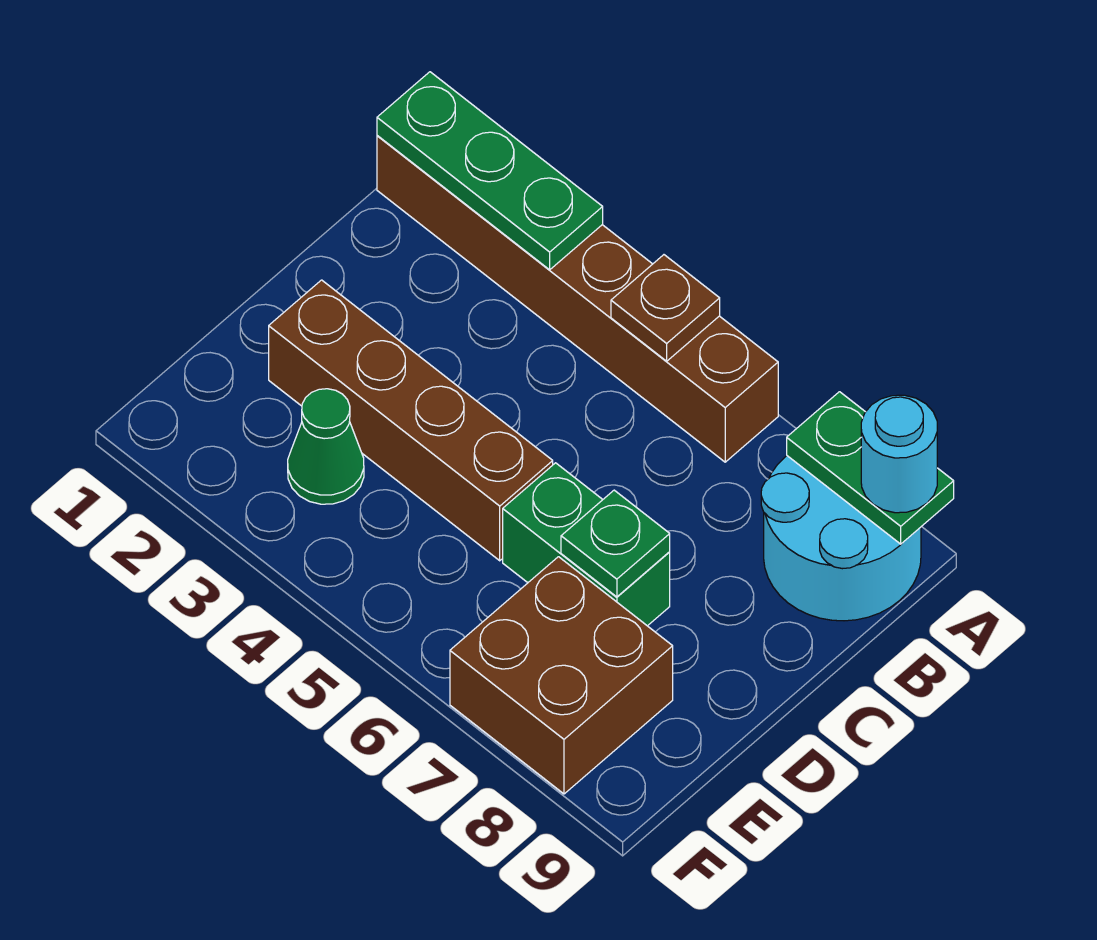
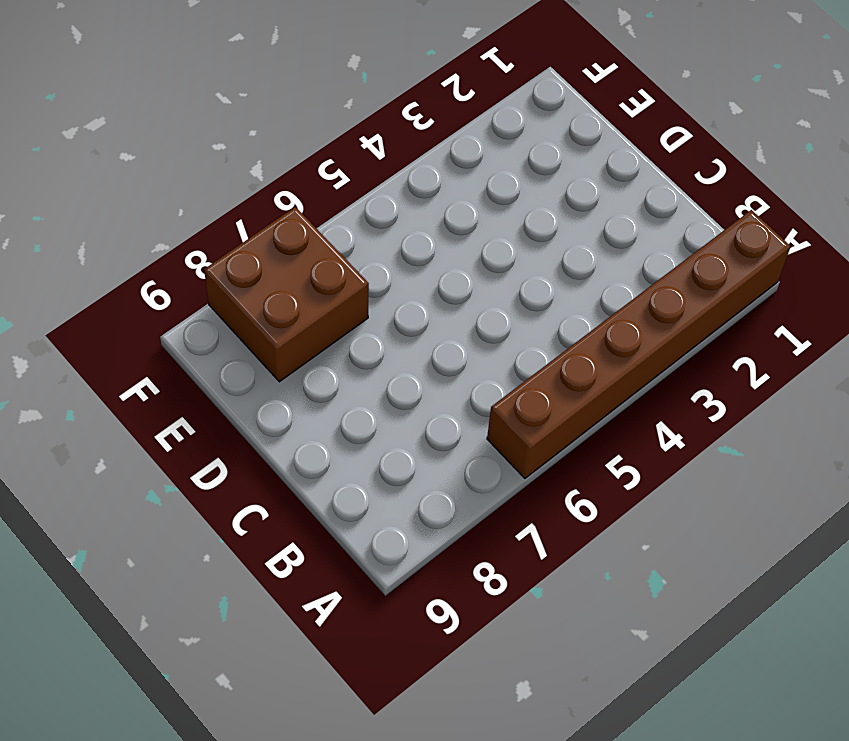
none -> cyan 2x2 round brick [761,456,921,621]
none -> brown 1x4 brick [269,280,553,561]

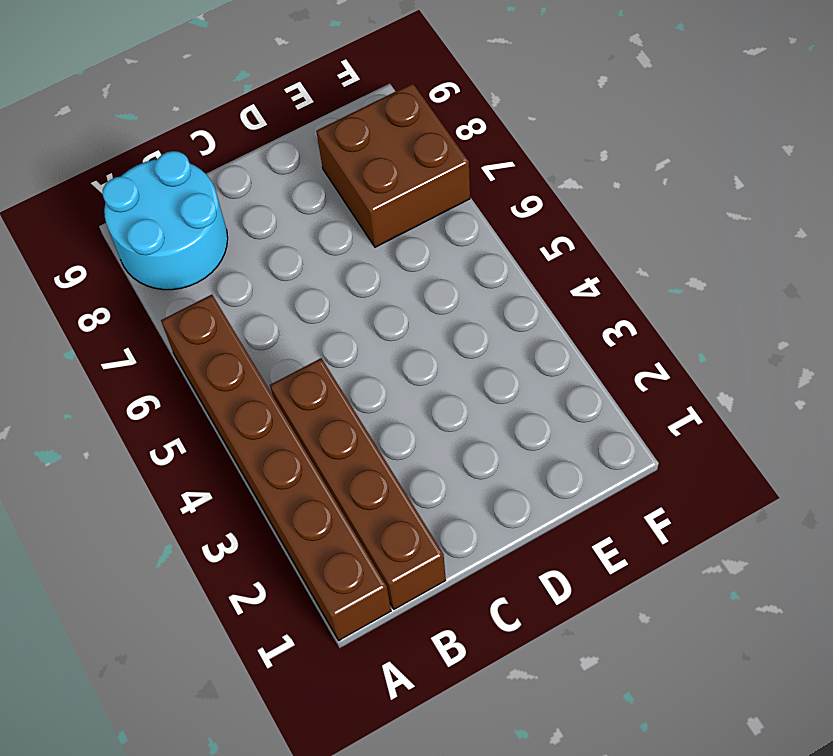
brown 1x4 brick [270,358,446,609] -> brown 1x4 brick moved to [269,280,553,561]
none -> green 1x2 brick [503,463,670,626]
none -> green 1x1 cone [288,389,364,504]

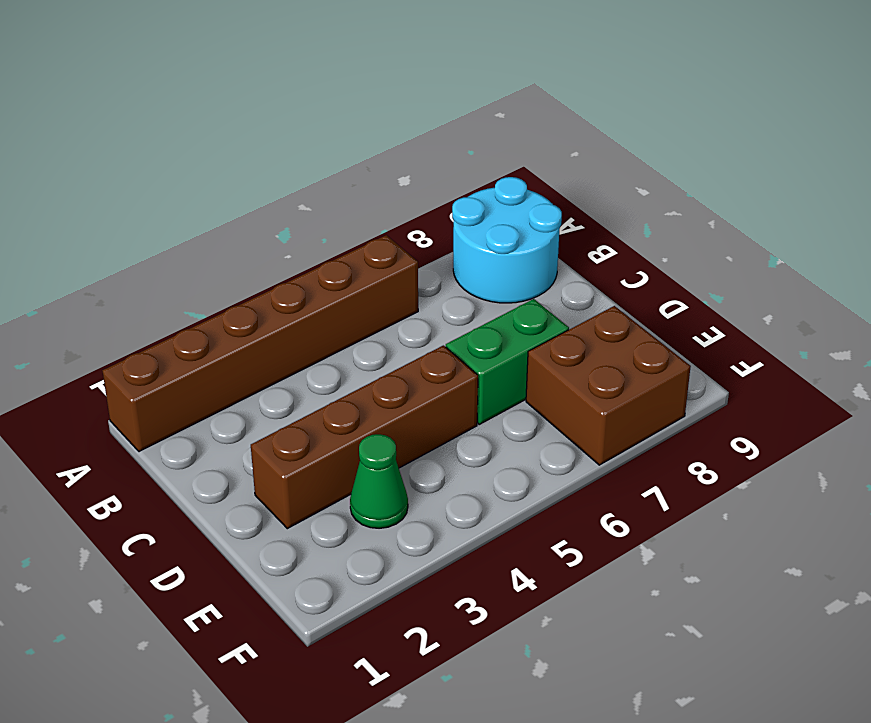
none -> green 1x3 plate [377,72,603,270]
none -> brown 1x1 plate [611,255,720,361]

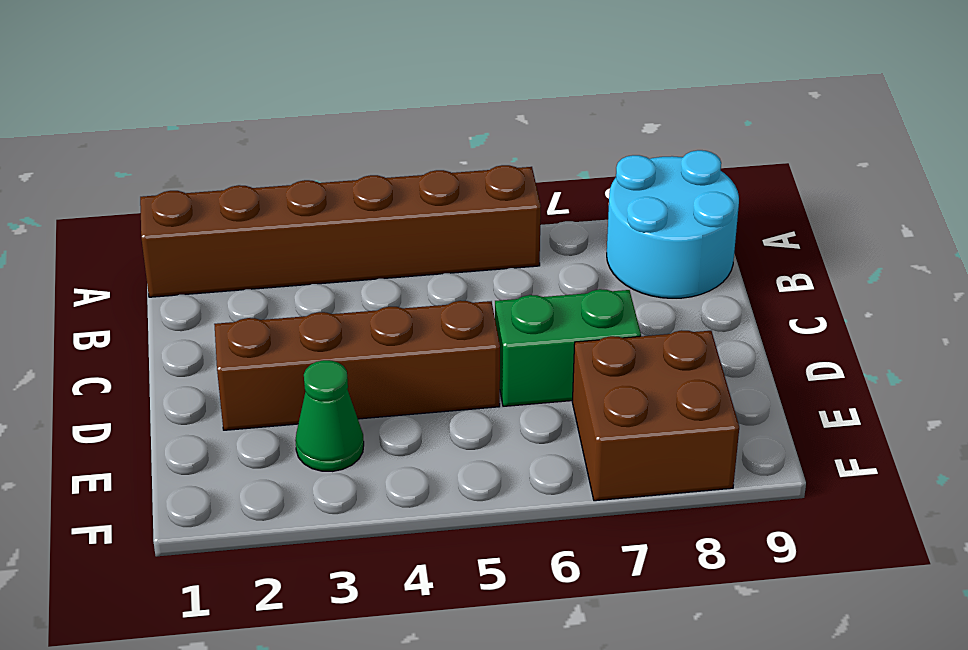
none -> green 1x3 plate [377,72,603,270]
none -> brown 1x1 plate [611,255,720,361]

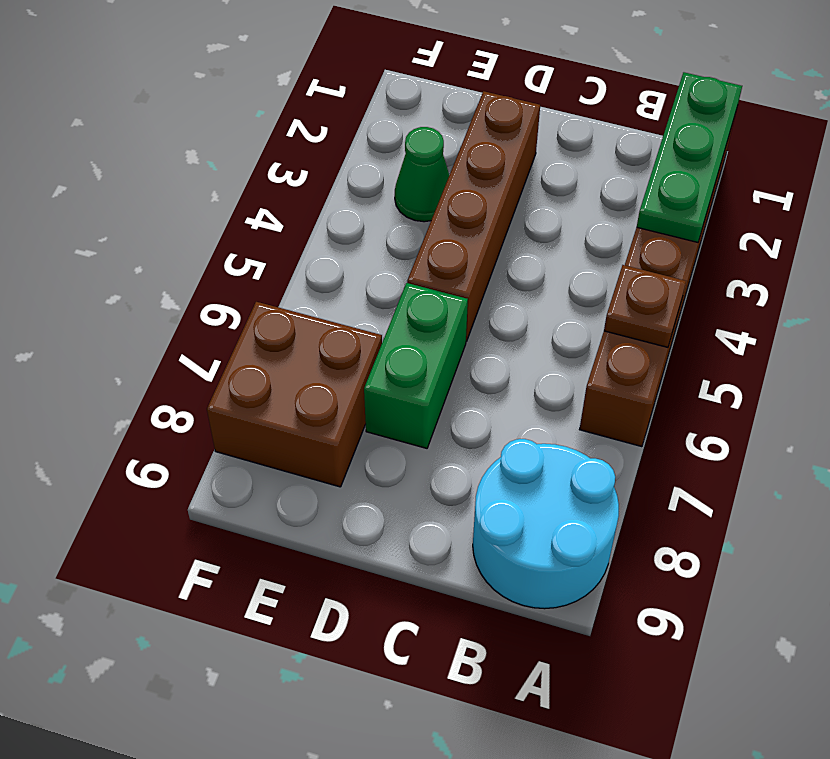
none -> green 1x2 plate [787,392,954,544]
none -> green 1x1 plate [561,490,670,597]

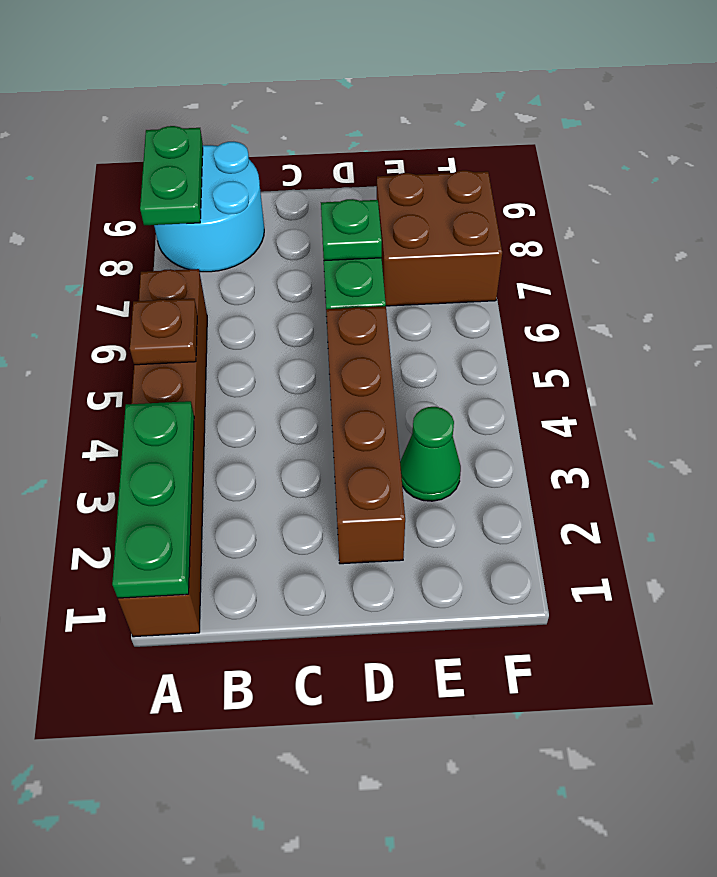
none -> cyan 1x1 round brick [861,395,937,513]

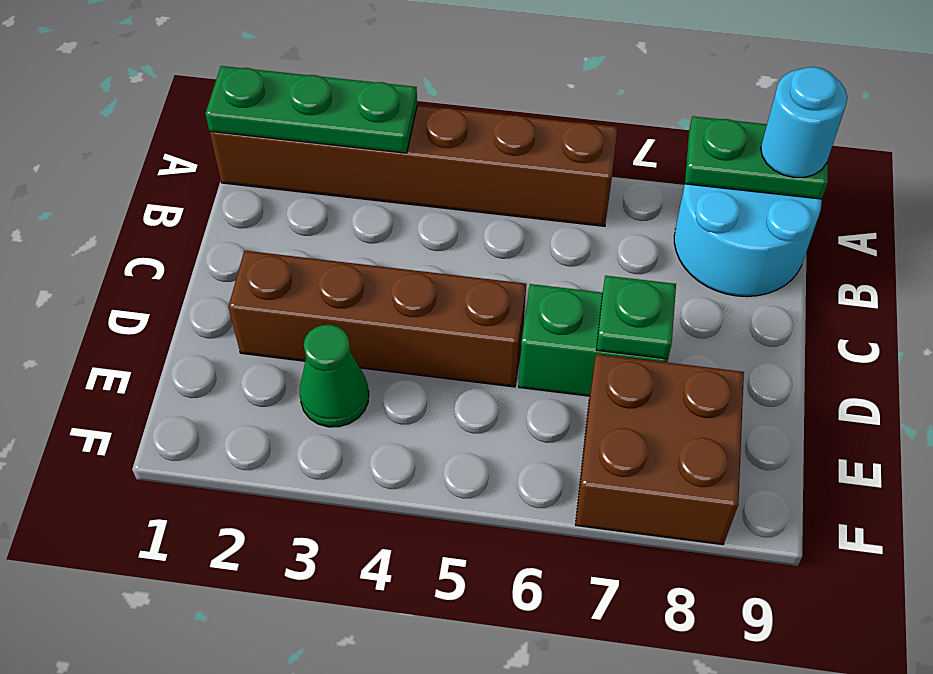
none -> brown 1x1 plate [611,255,720,361]

